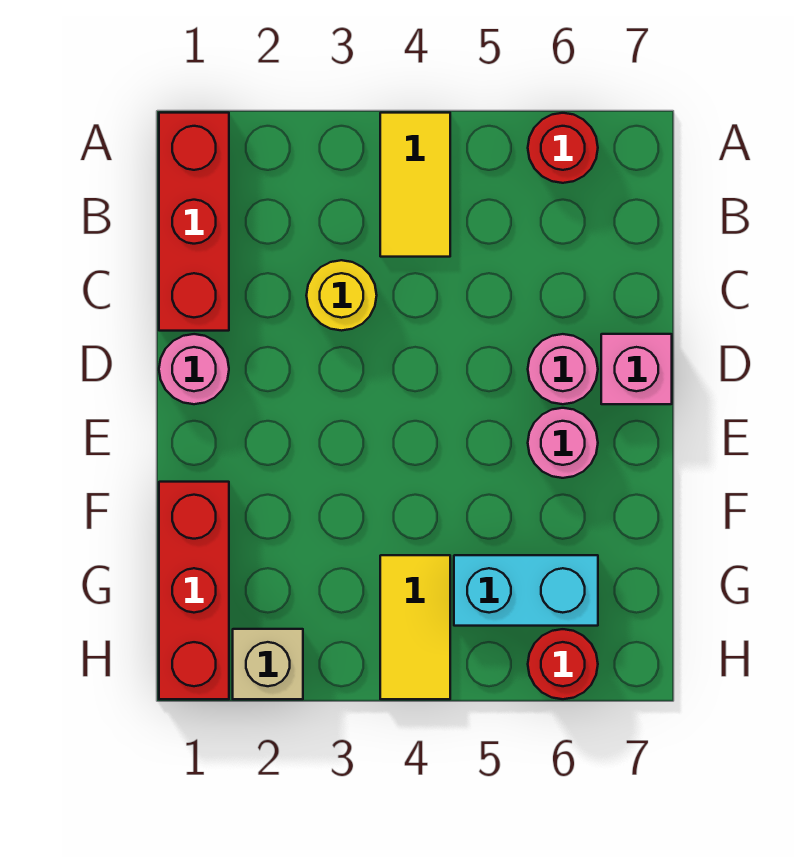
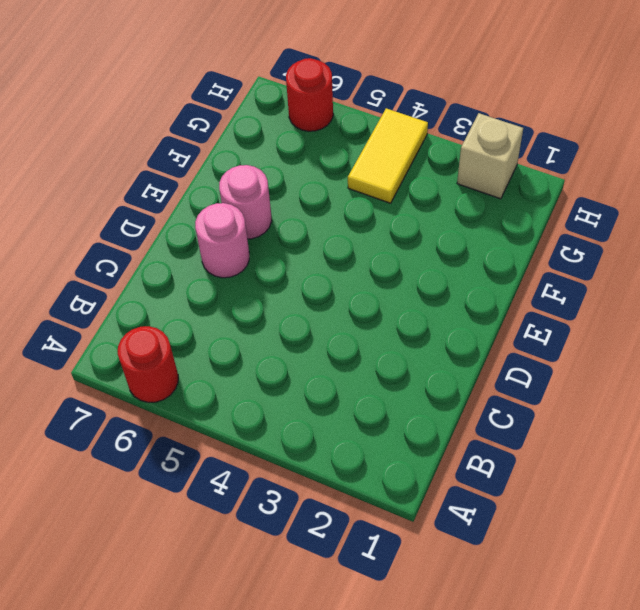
none -> red 1x3 brick [159,113,229,331]
none -> yellow 1x2 tile [380,113,450,257]
none -> yellow 1x1 round brick [306,260,377,331]

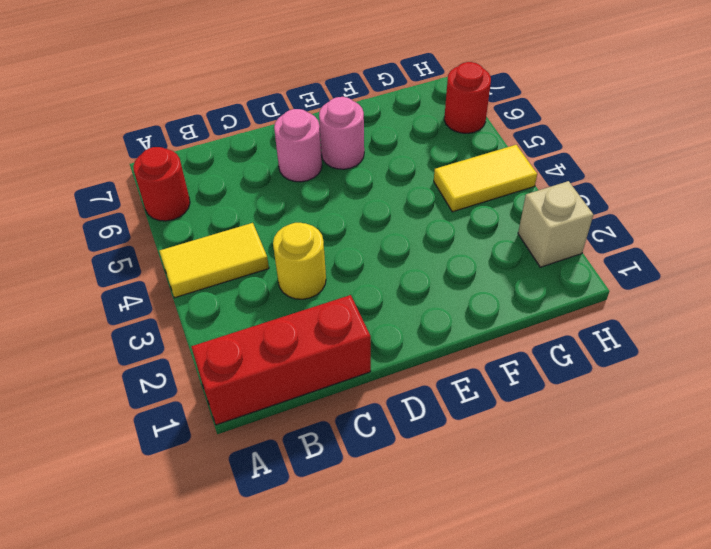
none -> pink 1x1 round brick [159,334,229,404]
none -> pink 1x1 brick [601,334,672,404]
none -> red 1x3 brick [159,482,229,699]

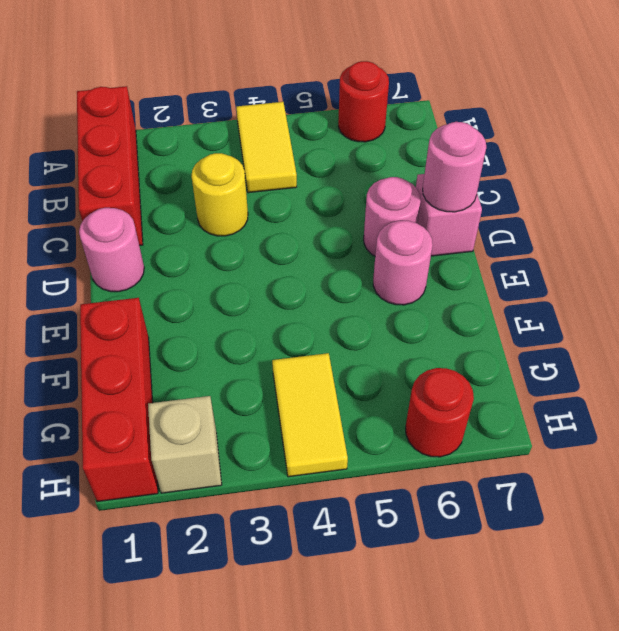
pink 1x1 round brick [423,122,486,212] -> none
none -> cyan 1x2 brick [454,555,598,626]

